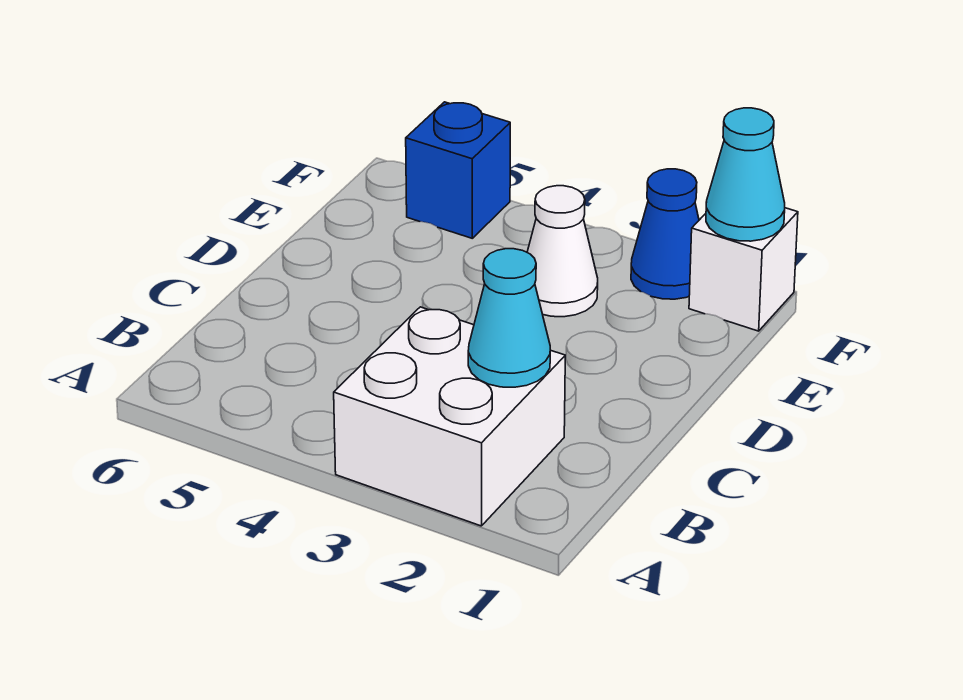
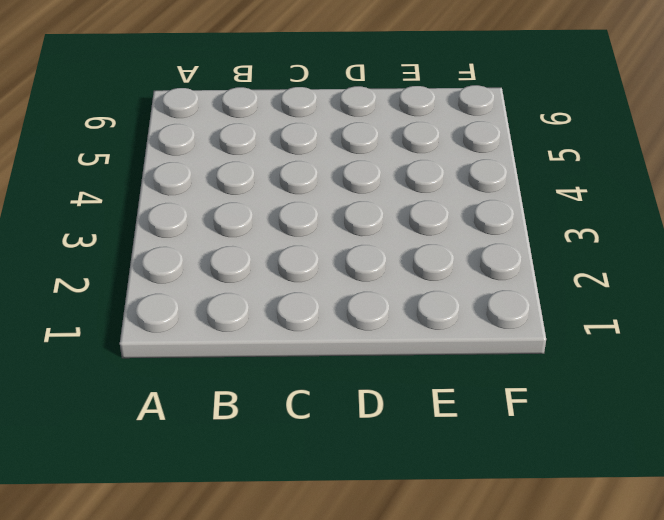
none -> white 2x2 brick [334,307,565,526]
none -> white 1x1 cone [527,186,598,317]

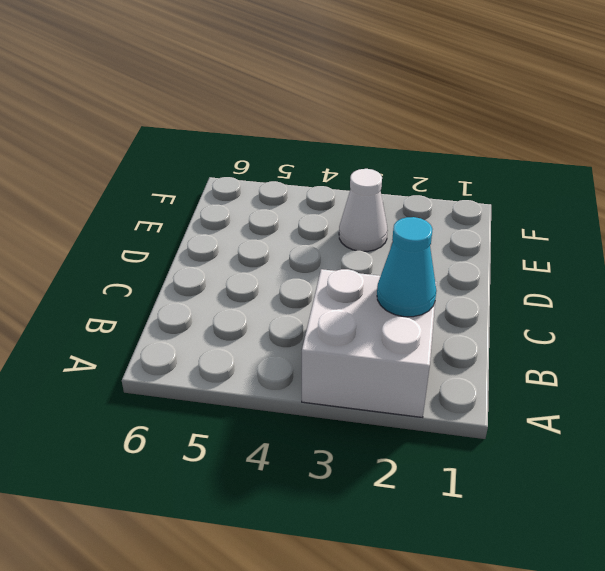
none -> white 1x1 brick [689,208,798,331]
none -> blue 1x1 cone [631,169,699,299]

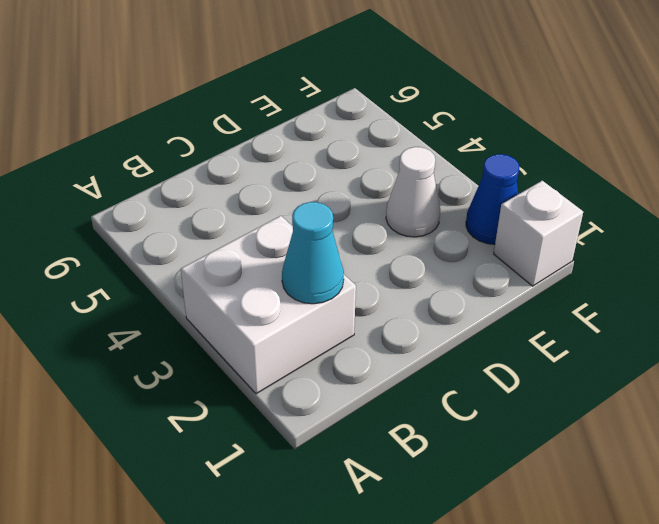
none -> blue 1x1 brick [406,102,510,238]
none -> cyan 1x1 cone [706,108,785,241]

